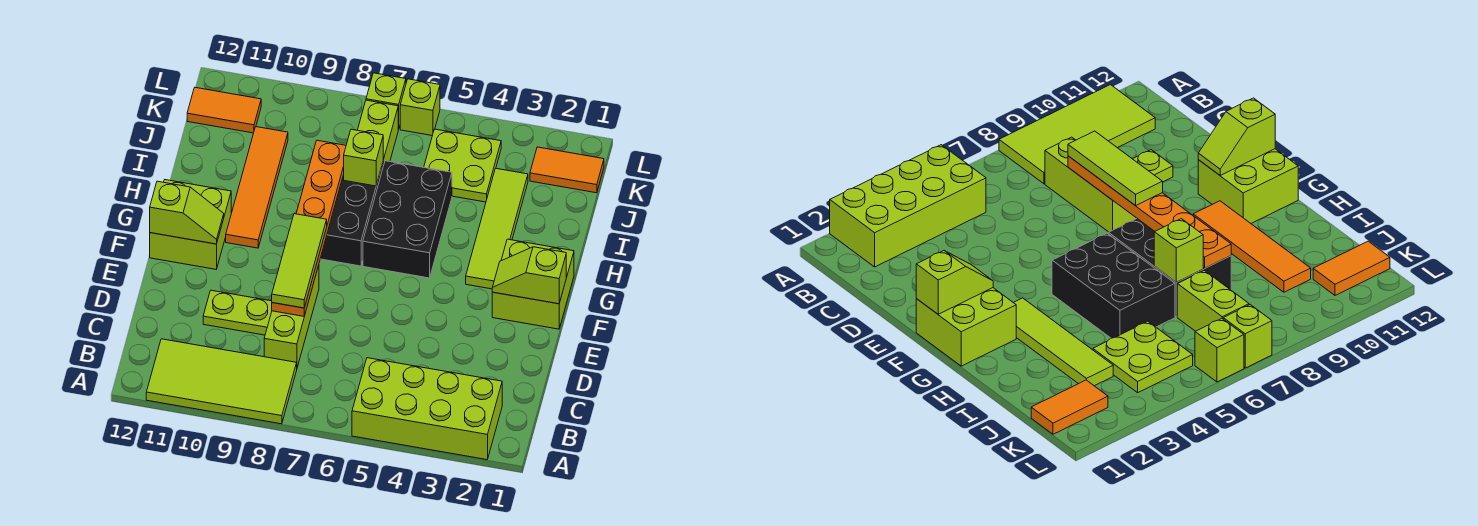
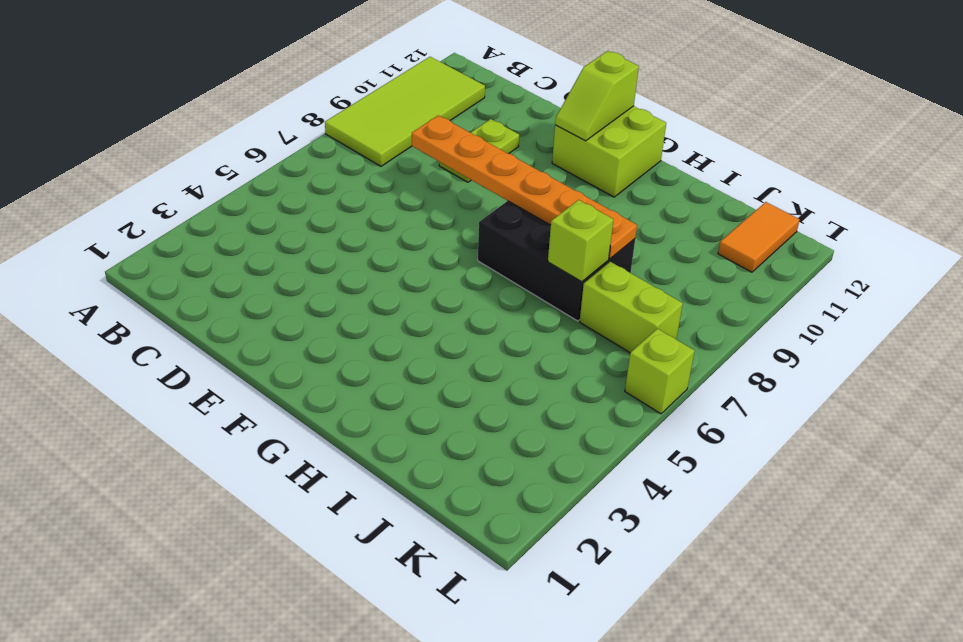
none -> lime 2x4 brick [352,358,502,460]
none -> lime 1x3 brick [264,265,319,367]
none -> lime 2x2 brick [492,239,574,329]

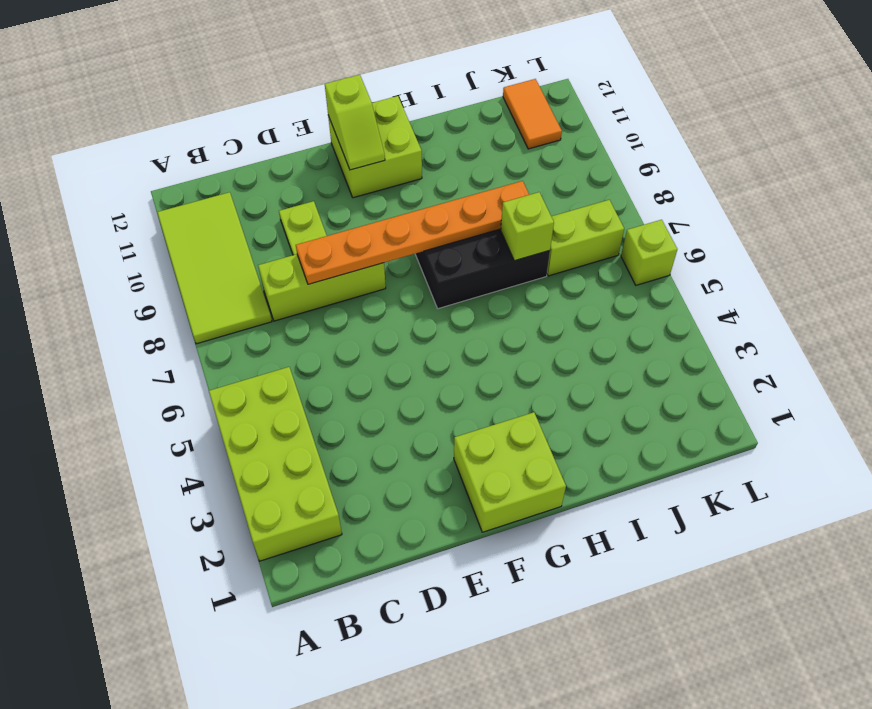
none -> lime 1x4 tile [466,169,528,289]
none -> black 2x3 brick [363,161,452,278]
none -> orange 1x4 tile [226,127,288,248]

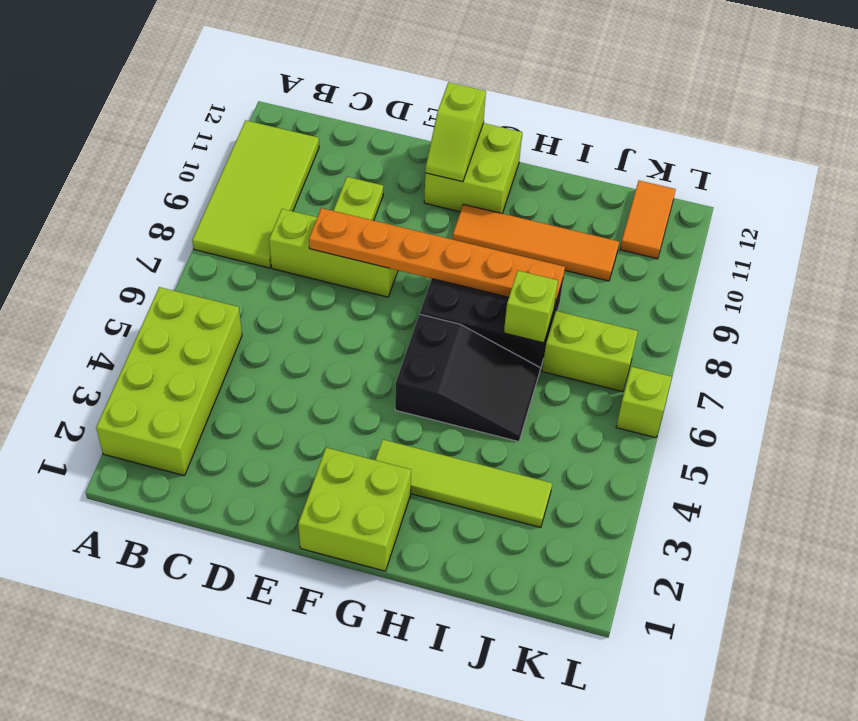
black 2x3 slope [395,315,540,442] -> black 2x3 brick [363,161,452,278]
none -> lime 2x2 plate [424,129,501,202]
none -> orange 1x2 tile [530,147,604,193]
none -> lime 1x1 brick [366,73,406,129]

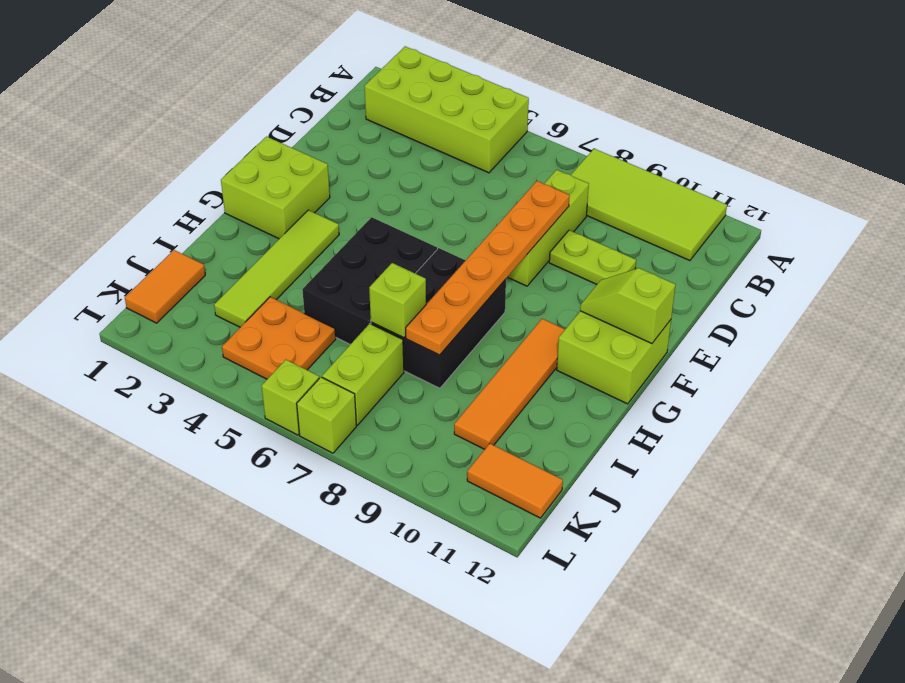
orange 1x2 tile [125,250,205,323] -> orange 1x2 tile turned to [530,147,604,193]
orange 2x2 plate [222,297,336,379] -> lime 2x2 plate [424,129,501,202]
none -> lime 1x2 slope [492,247,566,304]
none -> lime 1x3 tile [272,214,327,308]

